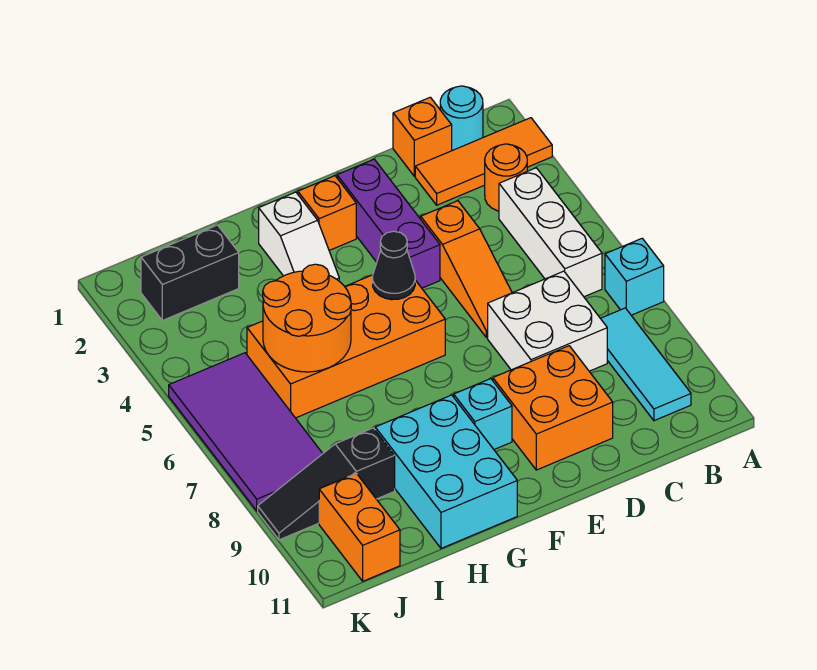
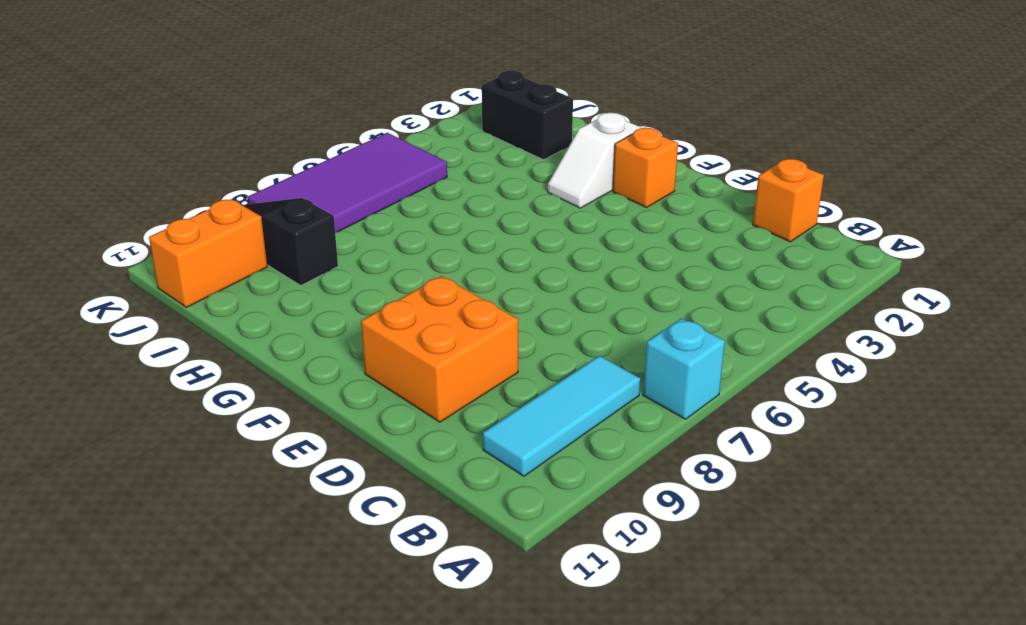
none -> orange 1x3 tile [415,118,552,205]
none -> cyan 1x1 round brick [440,86,483,151]
none -> orange 1x1 round brick [485,144,527,211]

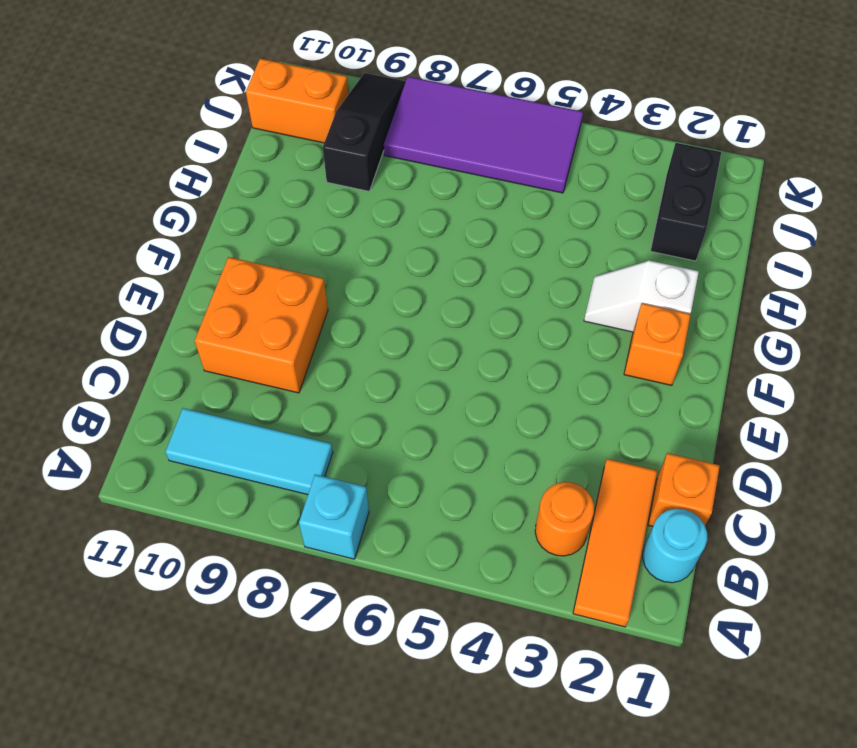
none -> white 1x3 brick [499,168,602,297]
none -> white 2x2 brick [488,271,607,371]
none -> orange 1x3 slope [421,201,512,338]

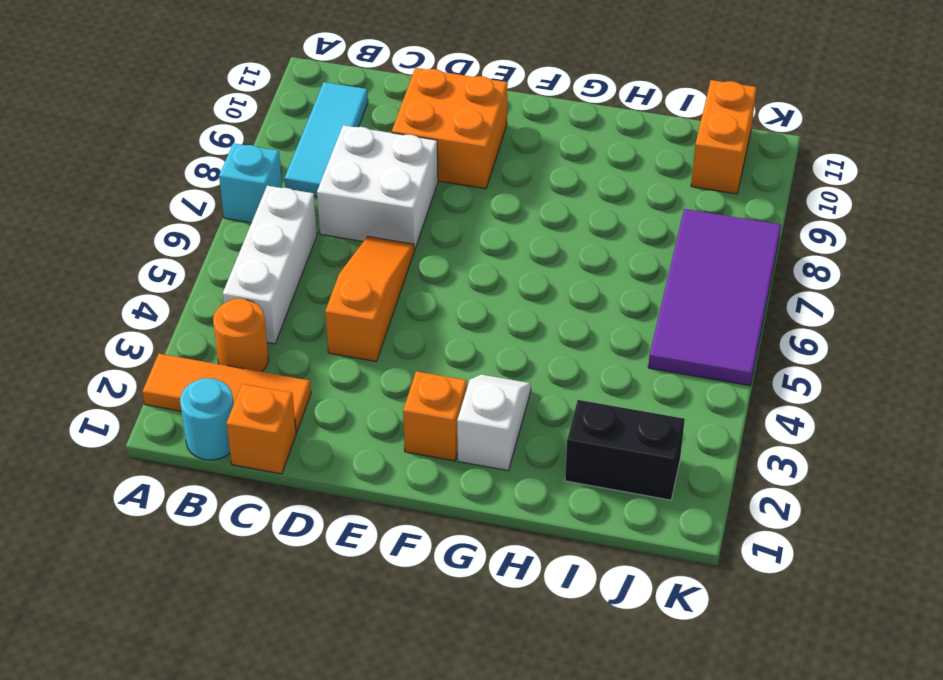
none -> purple 1x3 brick [337,159,440,288]
none -> orange 2x4 brick [247,275,445,418]
none -> cyan 1x1 brick [454,379,512,449]

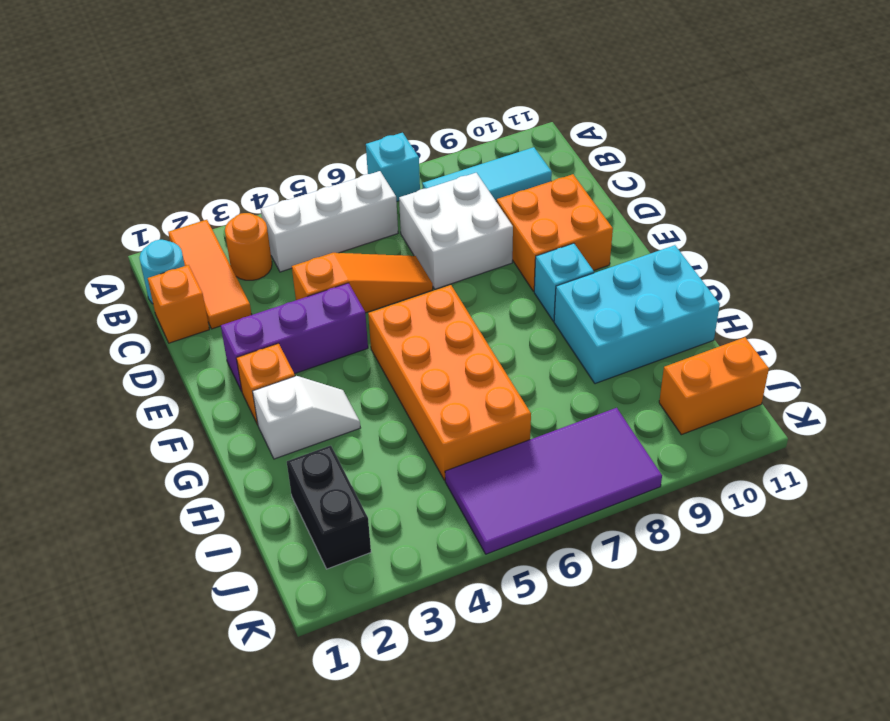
none -> black 1x3 slope [258,428,395,540]
none -> black 1x1 cone [373,231,415,300]
none -> orange 2x2 round brick [263,264,351,372]

